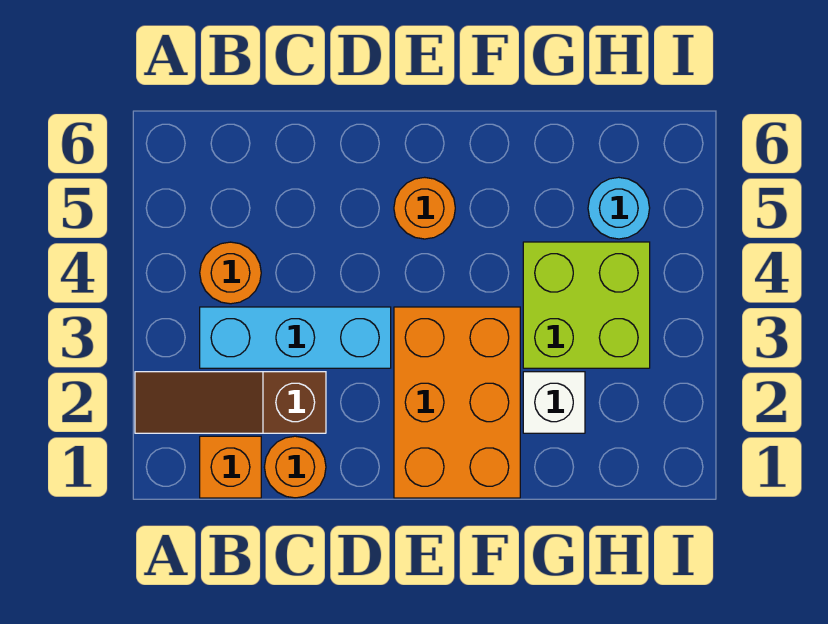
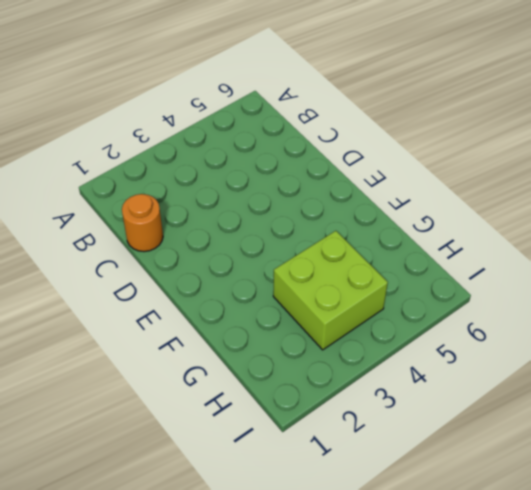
none -> brown 1x3 slope [135,372,326,433]
none -> orange 1x1 brick [200,436,261,498]

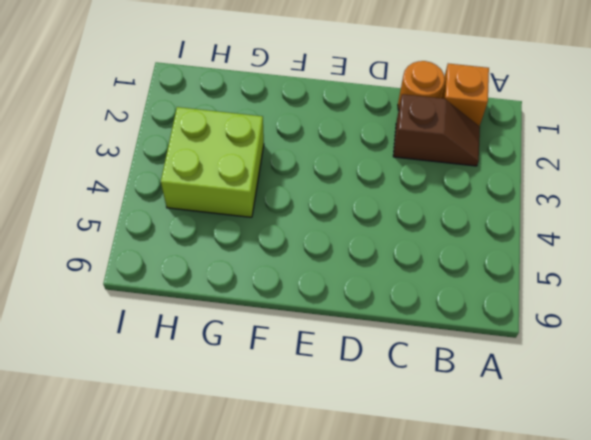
brown 1x2 slope [393,94,480,166] -> brown 1x3 slope [135,372,326,433]
none -> cyan 1x3 brick [200,307,391,368]
none -> orange 1x1 round brick [200,242,261,304]

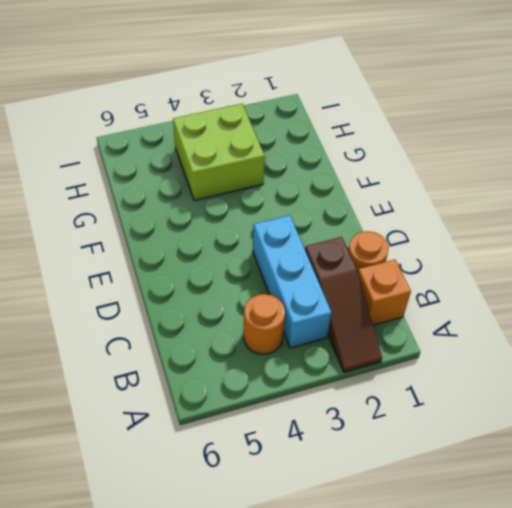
none -> orange 2x3 brick [394,307,520,498]
none -> orange 1x1 round brick [394,177,455,239]

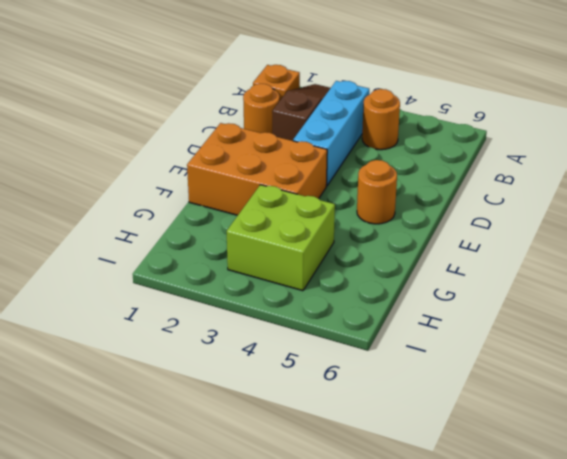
none -> white 1x1 brick [523,372,585,433]
none -> cyan 1x1 round brick [588,177,650,239]

